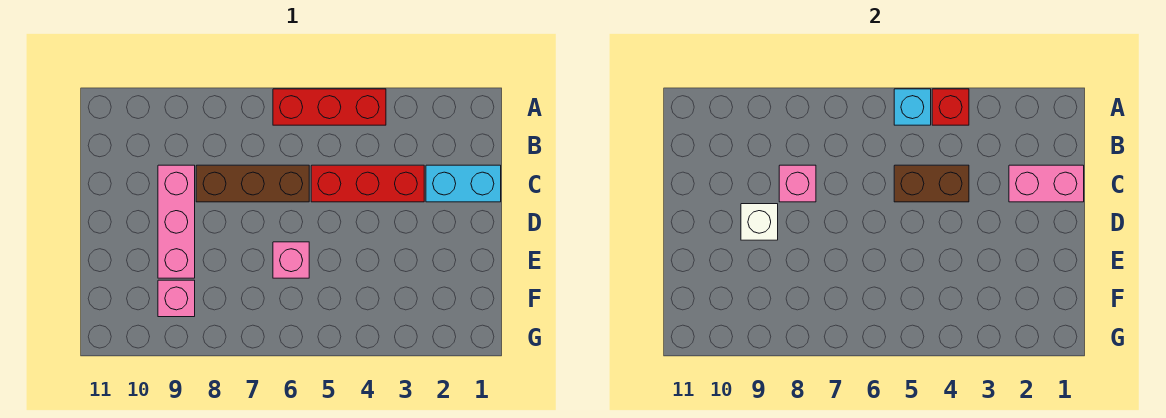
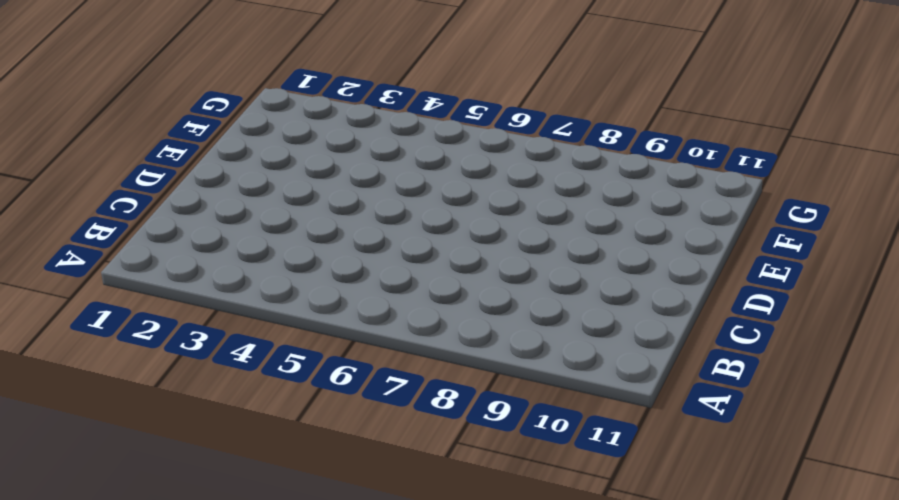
none -> red 1x3 brick [273,89,386,125]
none -> cyan 1x2 brick [426,165,501,202]
none -> red 1x3 brick [311,165,424,202]

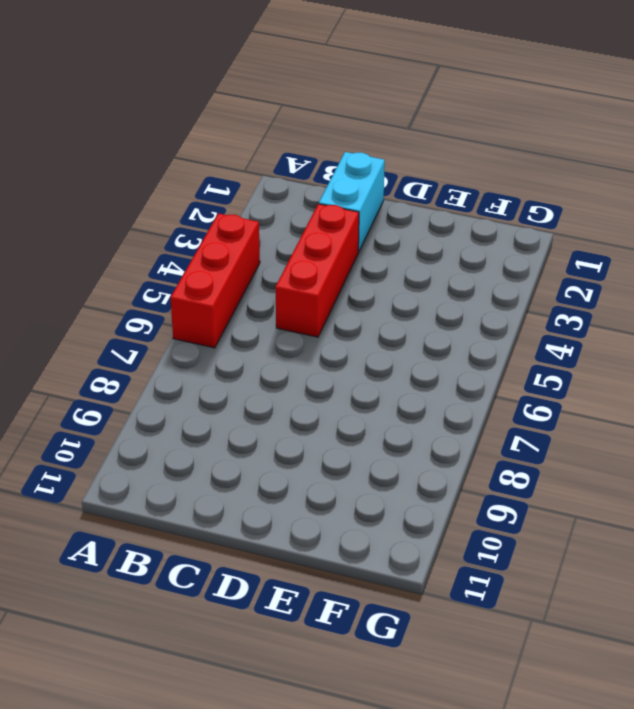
none -> brown 1x3 brick [196,165,309,202]
none -> pink 1x3 brick [158,165,195,278]
none -> pink 1x1 brick [273,242,309,278]

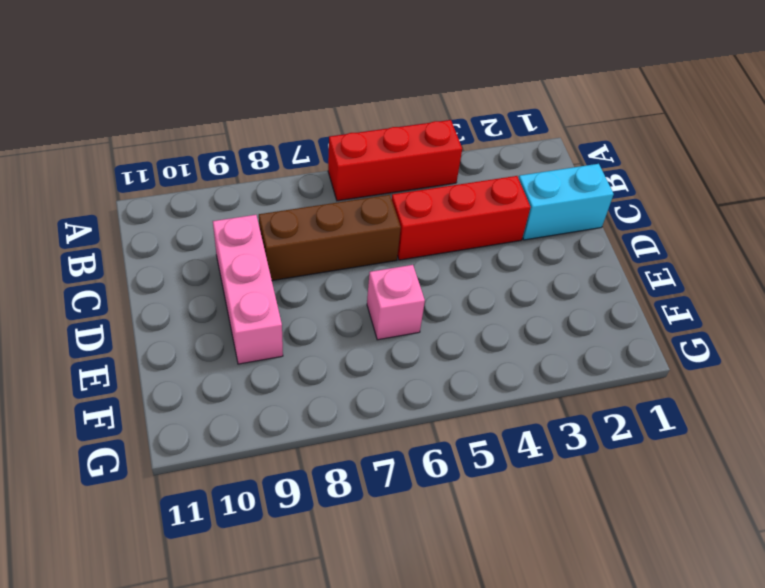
none -> pink 1x1 brick [158,280,195,317]
none -> red 1x1 brick [932,89,969,125]
none -> cyan 1x1 brick [894,89,931,125]

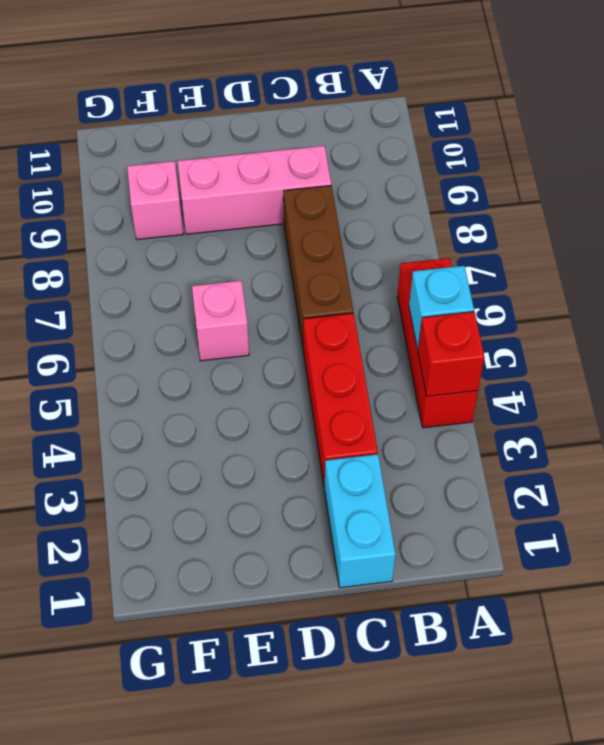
none -> pink 1x2 brick [1009,165,1084,202]
none -> brown 1x2 brick [894,165,969,202]
none -> pink 1x1 brick [779,165,816,202]

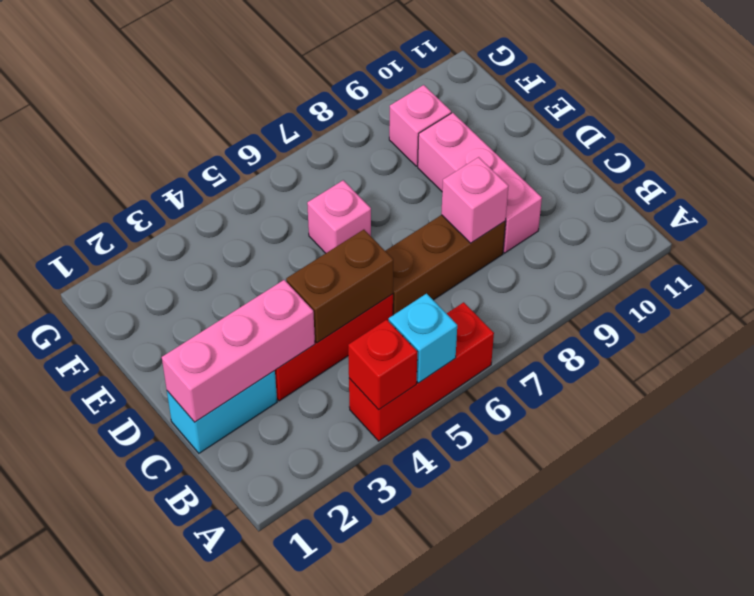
pink 1x3 brick [162,280,315,422] -> pink 1x2 brick [1009,165,1084,202]
none -> white 1x1 brick [741,204,778,240]

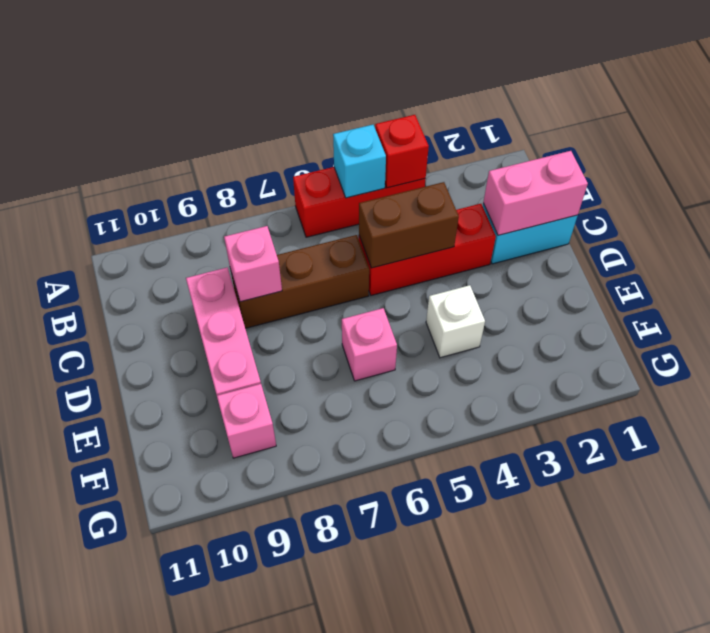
white 1x1 brick [426,285,485,358] -> white 1x1 brick moved to [741,204,778,240]

